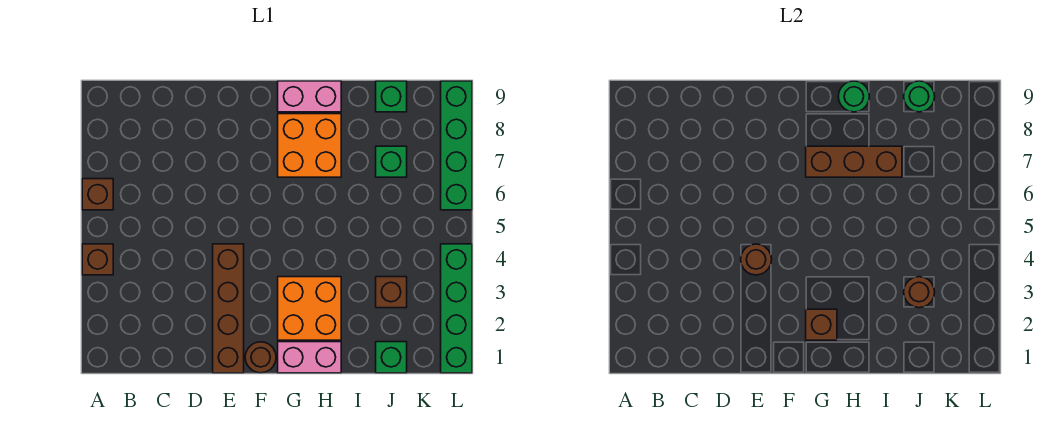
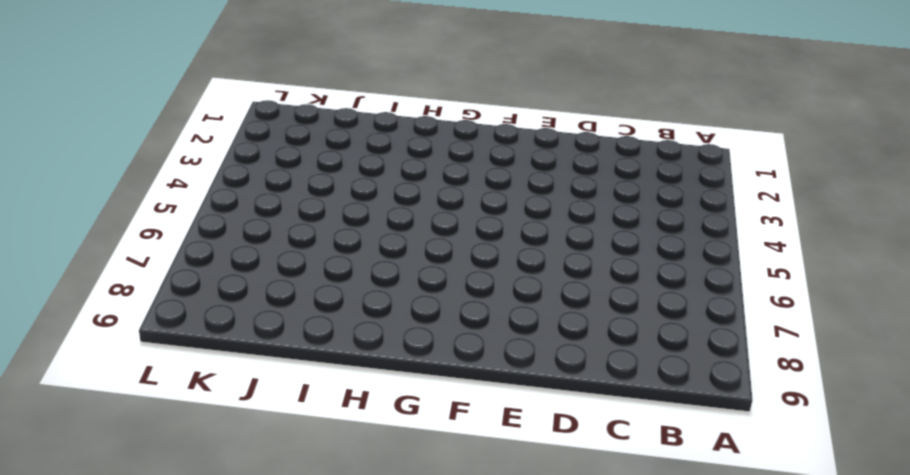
none -> brown 1x1 brick [82,244,113,275]
none -> brown 1x1 brick [82,179,113,210]
none -> brown 1x4 brick [213,244,244,373]

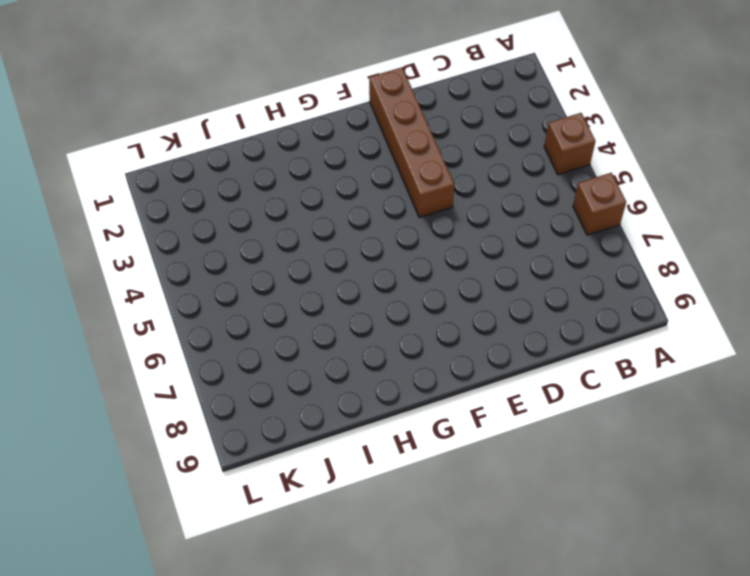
none -> brown 1x1 round brick [245,342,276,373]
none -> pink 1x2 brick [278,342,341,373]
none -> orange 2x2 brick [278,277,341,340]

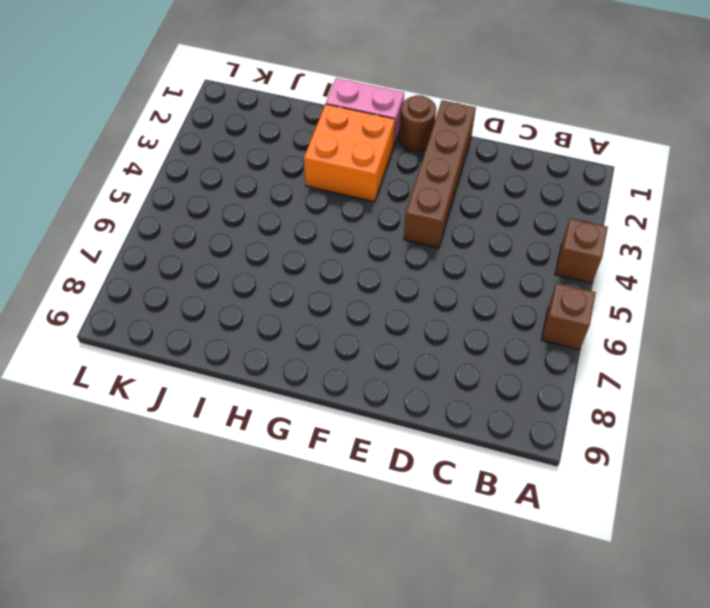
none -> orange 2x2 brick [278,114,341,177]
none -> pink 1x2 brick [278,81,341,112]
none -> green 1x1 brick [376,342,407,373]

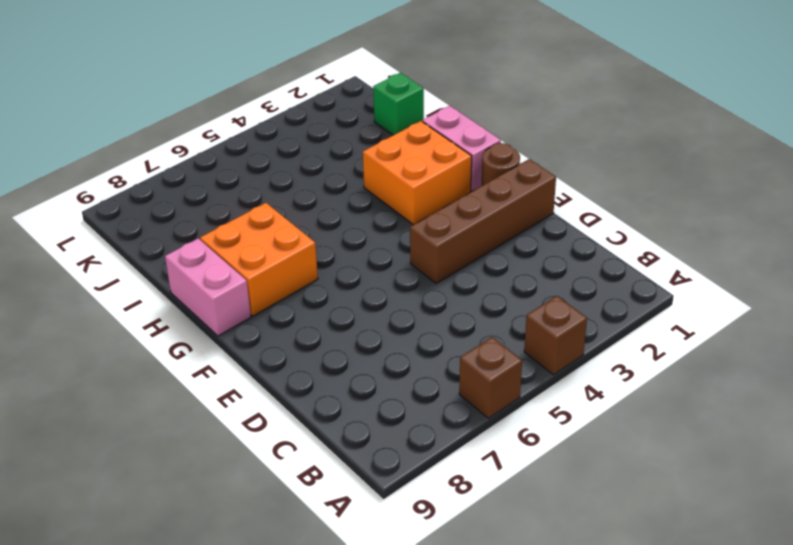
none -> brown 1x1 brick [376,277,407,308]
none -> green 1x1 brick [376,146,407,177]
none -> green 1x1 brick [376,81,407,112]

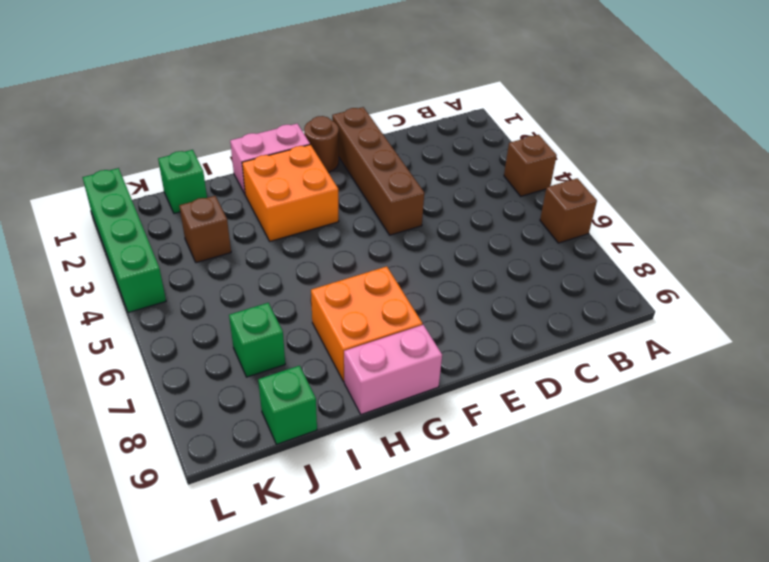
none -> green 1x4 brick [441,81,472,210]
none -> brown 1x1 round brick [741,244,772,275]
none -> brown 1x1 brick [806,309,837,340]

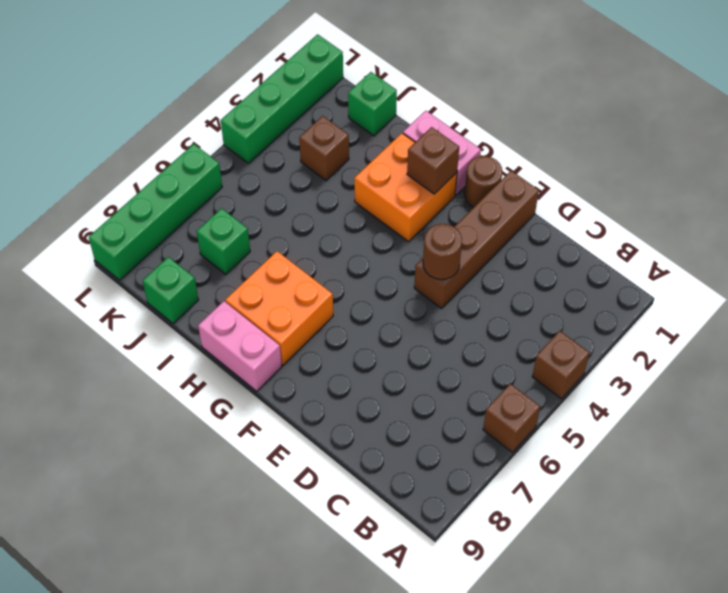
none -> brown 1x3 brick [806,146,902,177]
none -> green 1x1 round brick [838,81,869,112]
none -> brown 1x1 round brick [904,277,935,308]

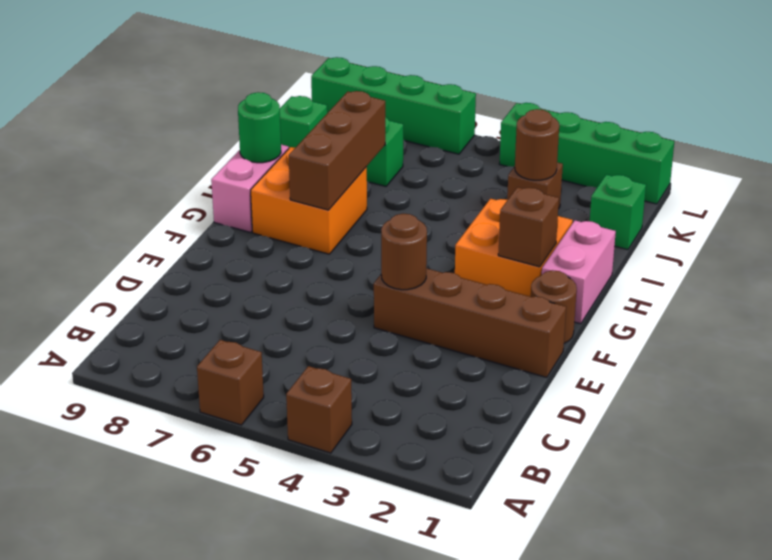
none -> green 1x1 round brick [904,81,935,112]

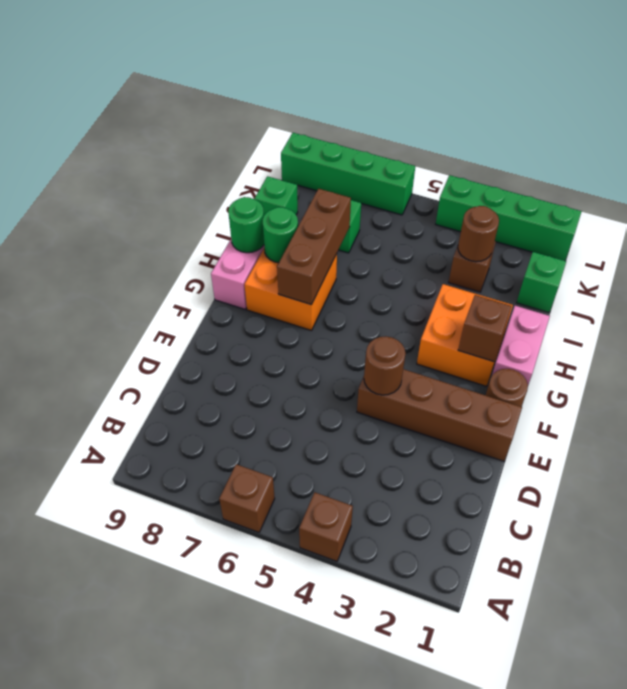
green 1x1 round brick [262,207,298,263] -> green 1x1 round brick moved to [904,81,935,112]

